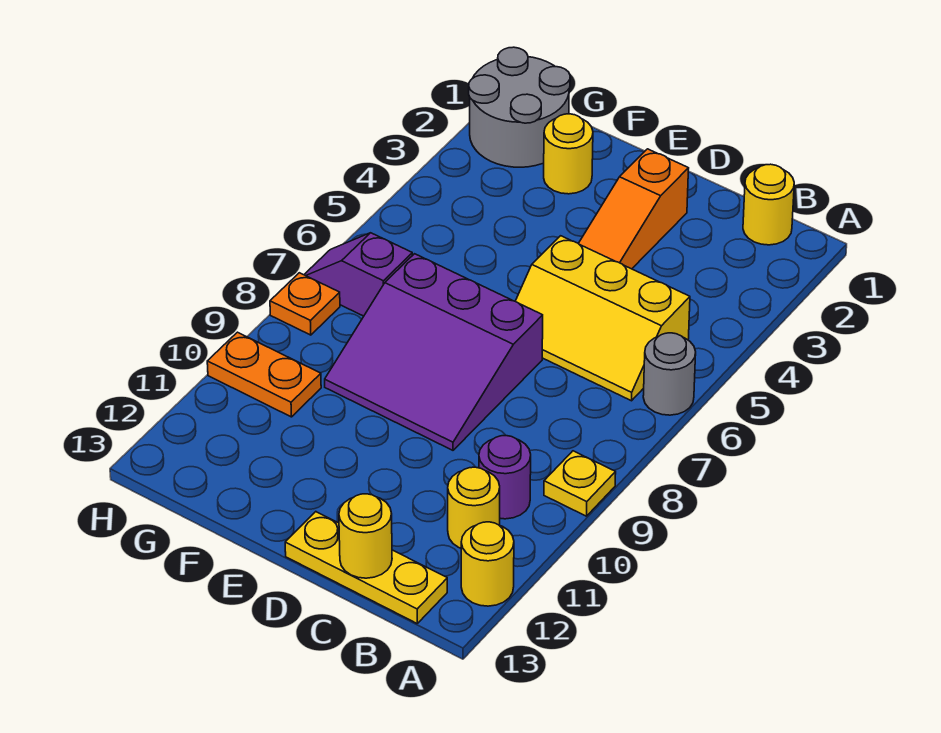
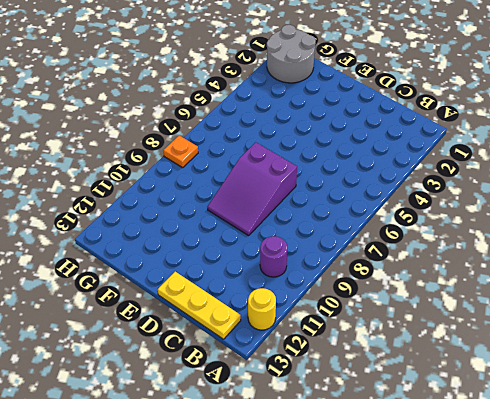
purple 2x3 slope [207,142,297,235] -> purple 3x3 slope [325,254,543,450]
none -> grey 1x1 round brick [643,333,696,415]
none -> yellow 1x1 plate [544,451,616,516]
none -> yellow 1x1 round brick [743,164,794,245]

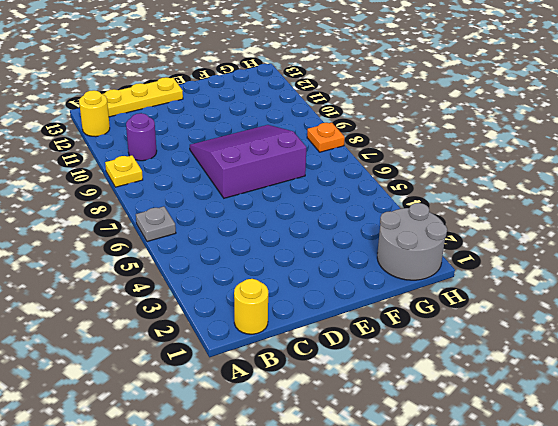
grey 1x1 plate [136,206,176,242] -> grey 1x1 round brick [643,333,696,415]
none -> yellow 2x3 slope [515,236,690,401]
none -> yellow 1x1 round brick [448,467,500,548]
none -> orange 1x3 slope [578,149,689,269]

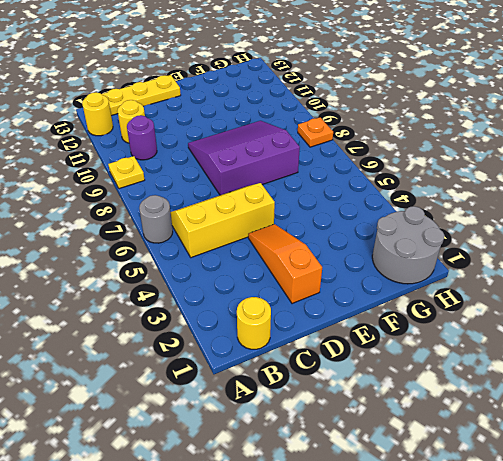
none -> yellow 1x1 round brick [544,114,593,194]
none -> purple 1x2 slope [304,233,412,316]
none -> orange 1x2 plate [207,332,321,417]

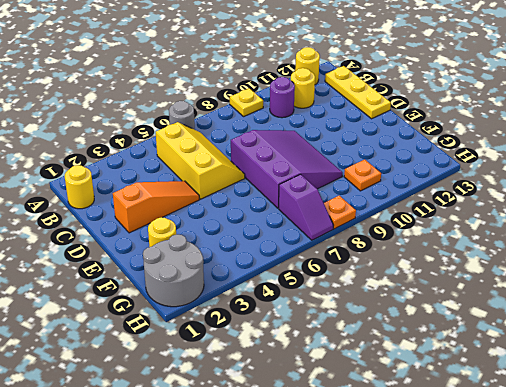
orange 1x1 plate [344,159,381,191] -> orange 1x2 plate [207,332,321,417]
none -> yellow 1x1 round brick [339,494,392,578]

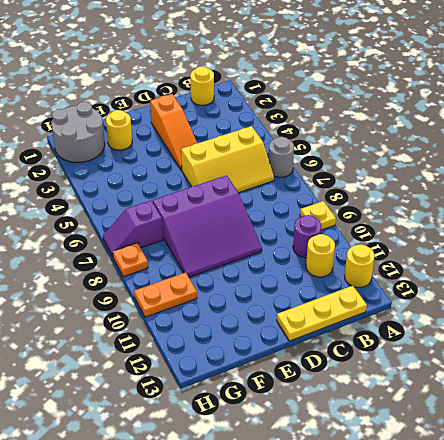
none -> yellow 1x1 round brick [339,494,392,578]

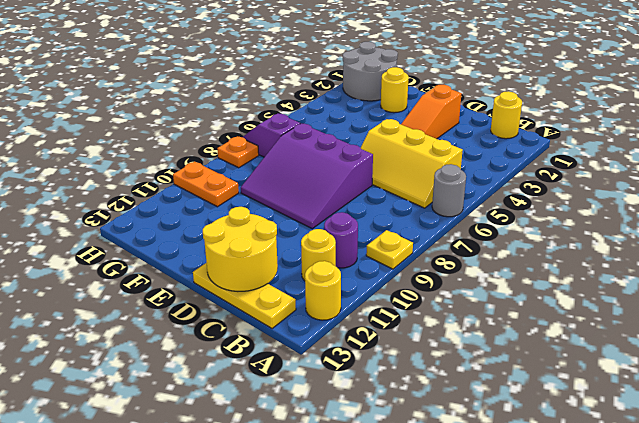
yellow 2x2 round brick [203,207,278,291] -> yellow 1x1 round brick [339,494,392,578]

